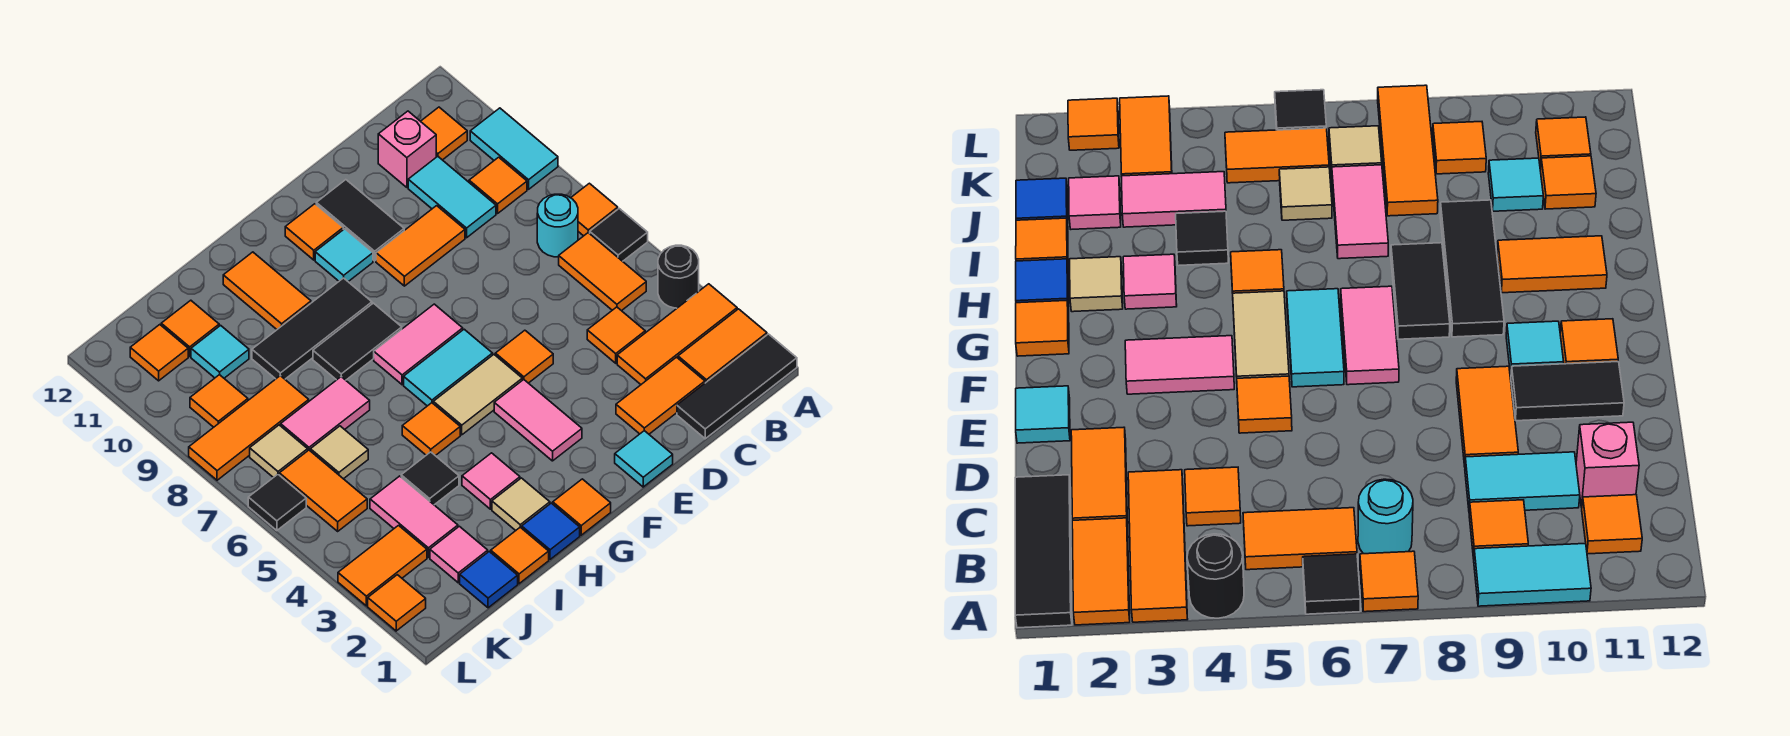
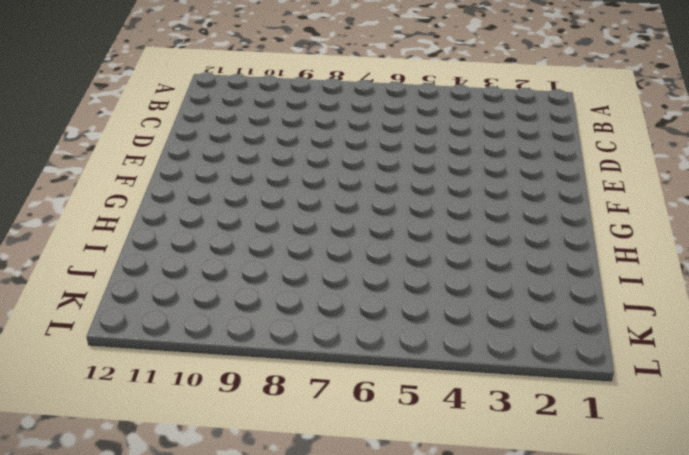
none -> black 1x3 tile [677,334,797,439]
none -> orange 1x2 tile [678,309,767,383]
none -> orange 1x3 tile [617,284,737,384]
none -> black 1x1 round brick [658,245,699,308]

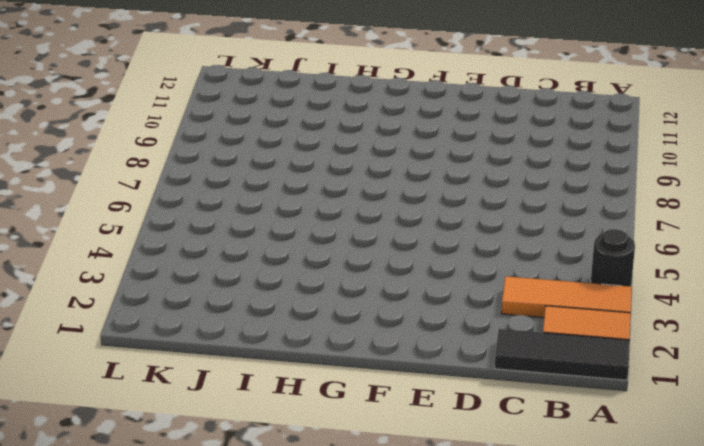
none -> black 1x1 tile [590,209,648,261]
none -> orange 1x1 tile [571,183,618,236]
none -> cyan 1x2 tile [470,108,558,189]
none -> orange 1x2 tile [559,233,646,311]

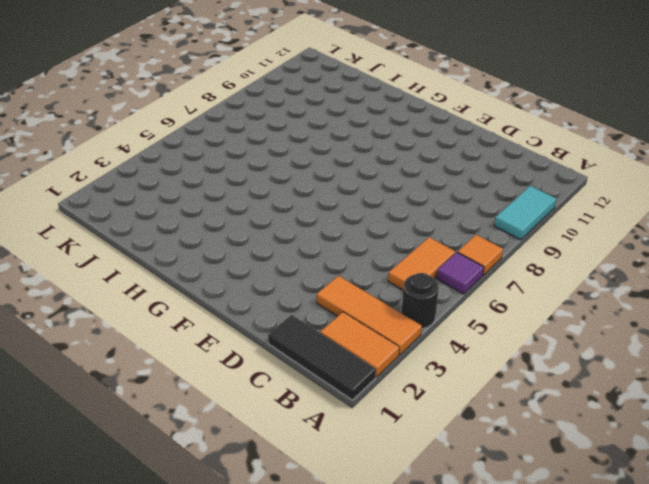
purple 1x1 tile [437,252,484,294] -> black 1x1 tile [590,209,648,261]
none -> cyan 1x1 round brick [537,194,578,257]
none -> orange 1x1 tile [469,157,527,214]
none -> orange 1x1 tile [421,107,467,160]
none -> orange 1x2 tile [616,357,705,434]

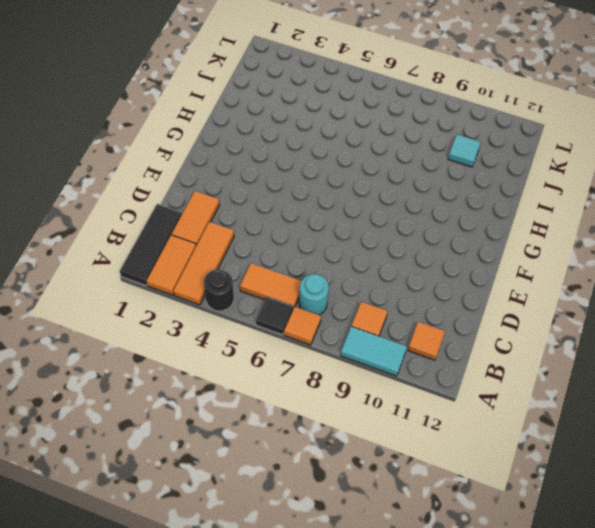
none -> orange 1x1 tile [587,307,645,363]
none -> cyan 1x2 tile [408,156,496,238]
none -> pink 1x1 brick [378,111,436,187]
none -> orange 1x2 tile [376,206,465,286]

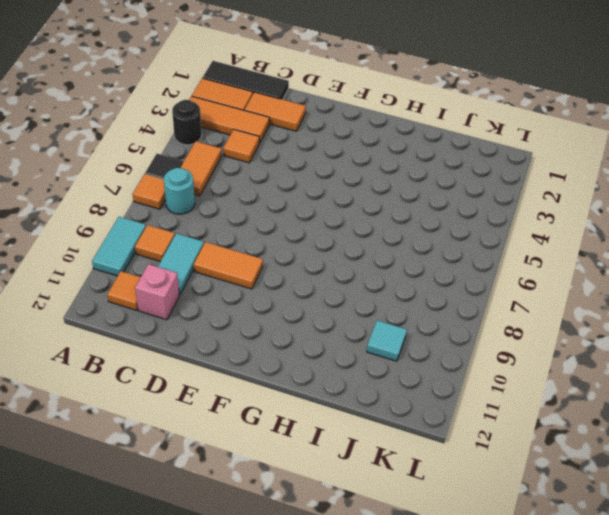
none -> cyan 1x1 tile [615,431,673,487]
none -> orange 1x1 tile [495,330,553,383]
none -> black 1x2 tile [316,180,404,261]
none -> pink 1x2 tile [494,380,582,461]

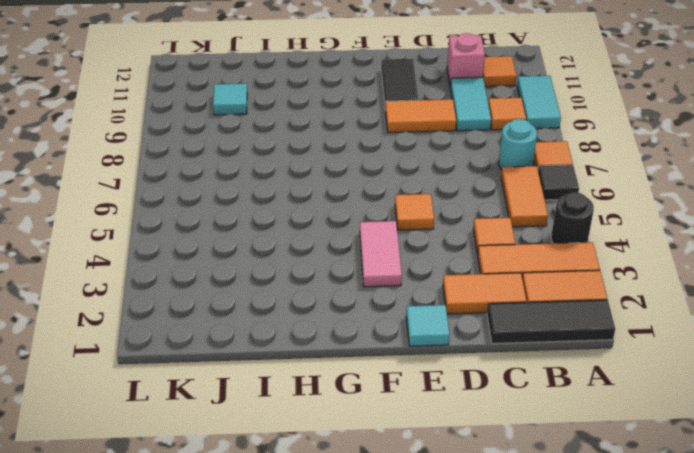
none -> tan 1x2 tile [433,355,522,435]
none -> cyan 1x2 tile [404,329,493,406]
none -> pink 1x2 tile [374,304,463,385]
none -> cyan 1x1 tile [315,229,373,282]

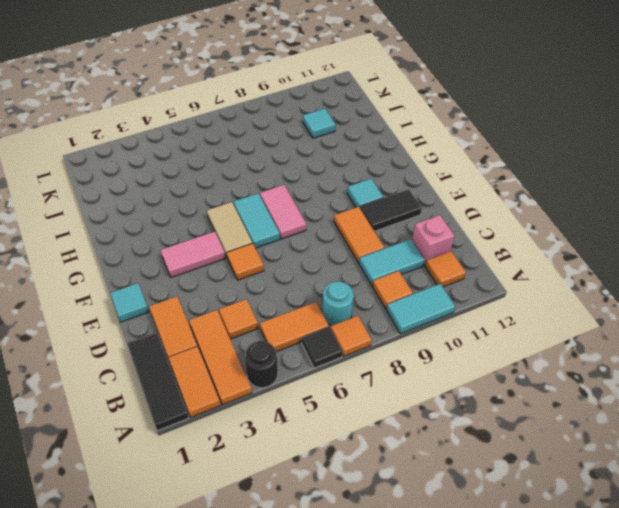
none -> orange 1x1 tile [285,204,343,260]
none -> orange 1x1 tile [553,479,611,535]
none -> black 1x2 tile [313,303,402,380]
none -> black 1x3 tile [252,278,372,379]

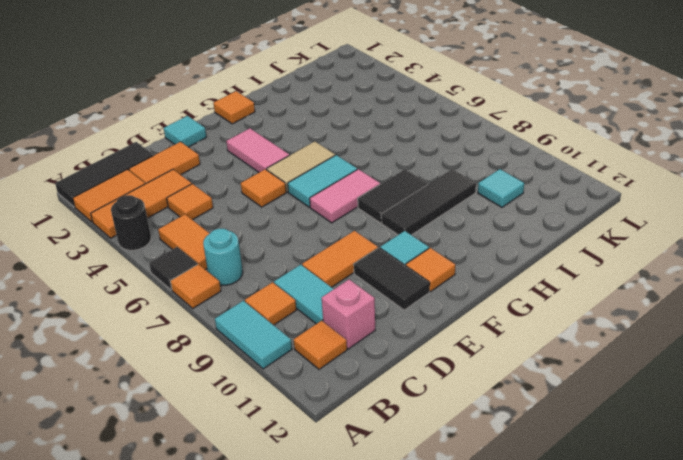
none -> blue 1x1 tile [522,503,580,559]
none -> tan 1x1 tile [492,478,550,531]
none -> pink 1x1 tile [462,453,520,509]
none -> orange 1x1 tile [402,403,460,456]

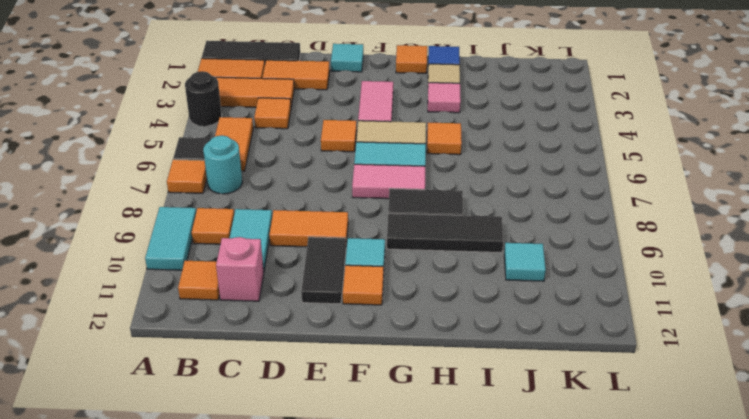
none -> orange 1x2 tile [223,252,311,329]
none -> orange 1x1 tile [491,527,549,584]
none -> black 1x1 tile [401,452,459,505]
none -> pink 1x2 tile [281,377,370,450]

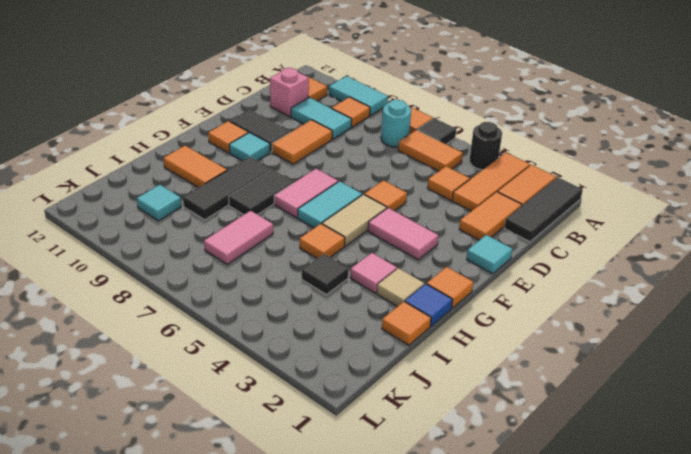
none -> blue 1x1 tile [460,552,518,608]
none -> pink 1x1 tile [430,526,488,583]
none -> pink 1x2 tile [370,476,458,557]
none -> tan 1x1 tile [310,426,368,479]

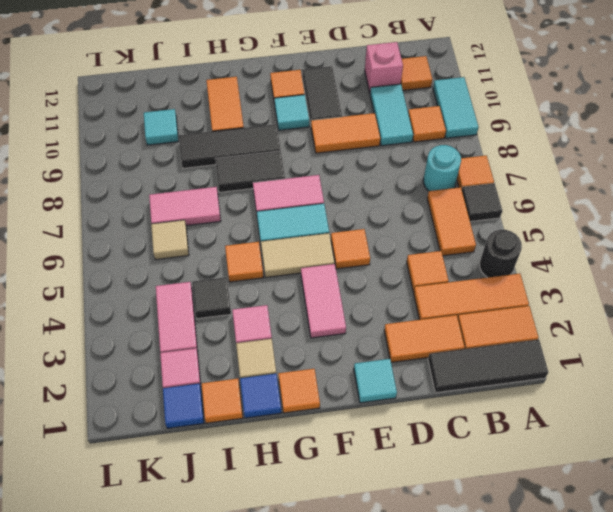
none -> orange 1x3 tile [189,376,309,480]
none -> orange 1x1 tile [161,300,219,356]
none -> orange 1x2 tile [338,526,427,606]
none -> orange 1x2 tile [279,450,367,531]

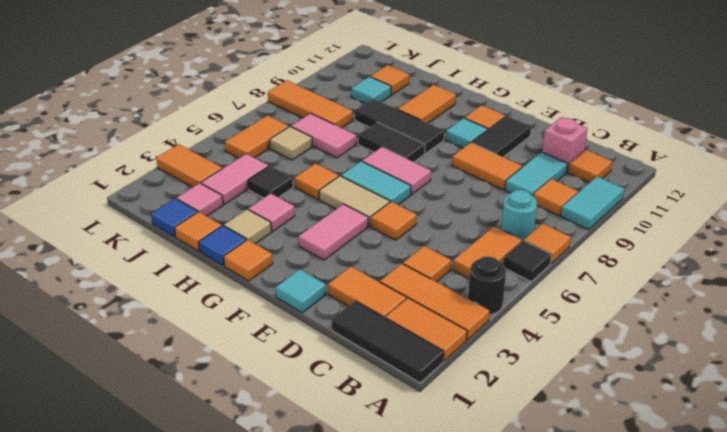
none -> tan 1x1 tile [250,425,308,478]
none -> orange 1x1 tile [190,375,248,427]
none -> orange 1x1 tile [130,325,188,381]
none -> orange 1x1 tile [368,575,426,631]

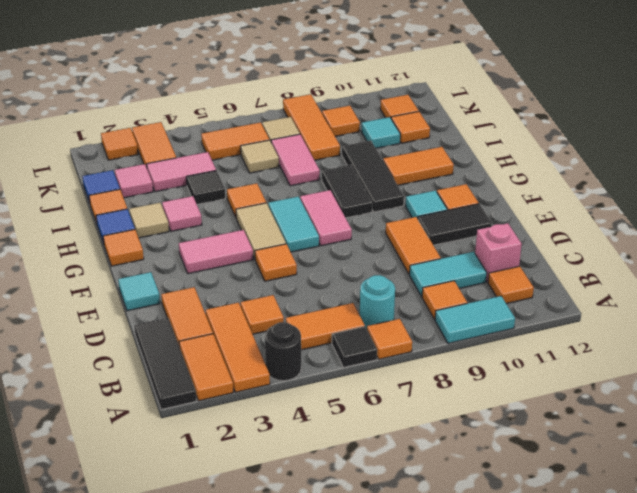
none -> black 1x1 tile [248,474,306,531]

